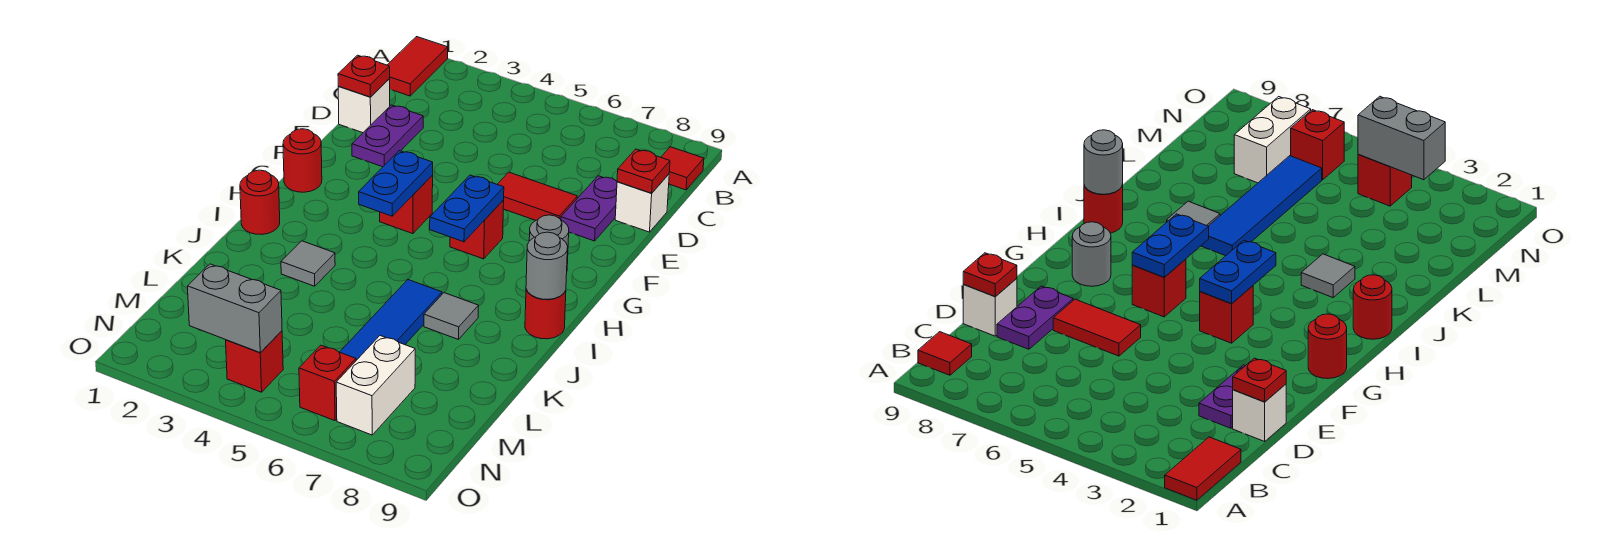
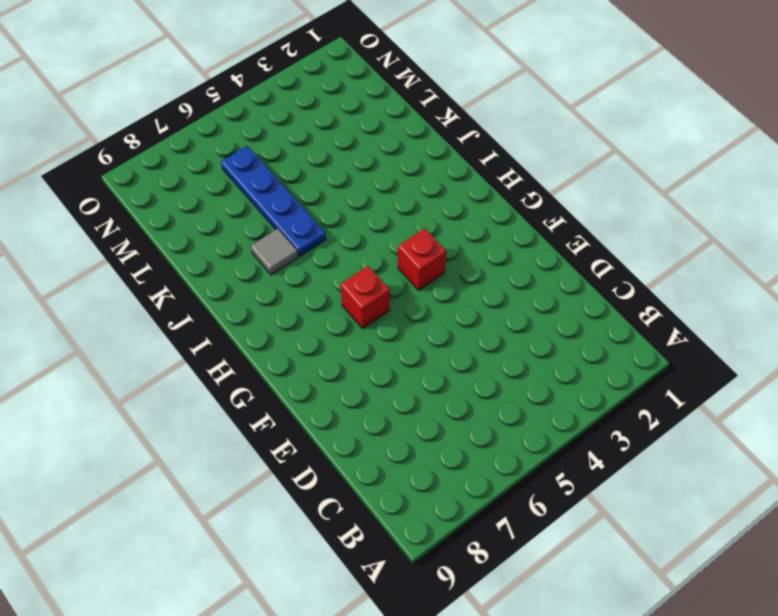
blue 1x4 plate [221,146,326,257] -> blue 1x4 tile [340,280,442,360]
none -> red 1x2 tile [388,37,448,96]
none -> red 1x1 tile [661,147,704,190]
none -> white 1x1 brick [338,79,390,133]

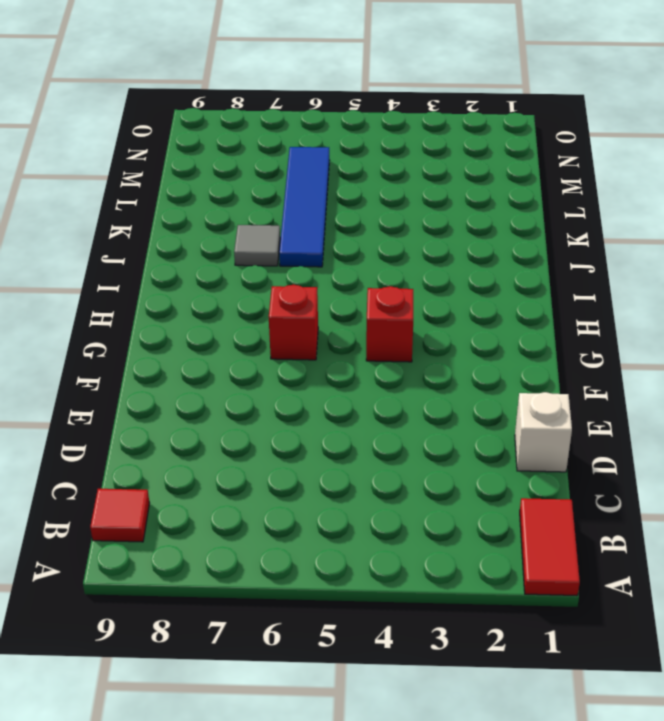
none -> purple 1x2 plate [352,105,423,167]
none -> purple 1x2 plate [561,176,617,241]
none -> white 1x1 brick [615,174,669,232]

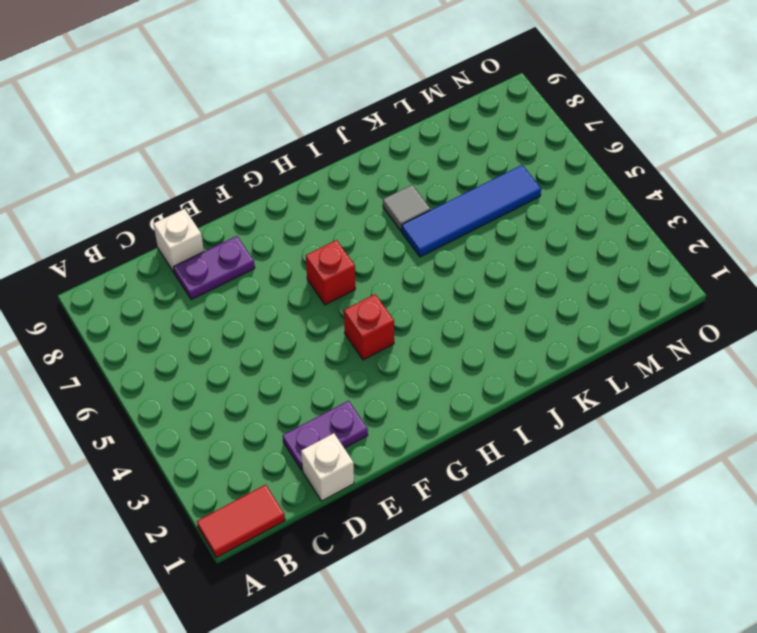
none -> red 1x1 tile [661,147,704,190]
none -> red 1x2 tile [497,172,577,221]
none -> red 1x1 round brick [283,129,322,192]

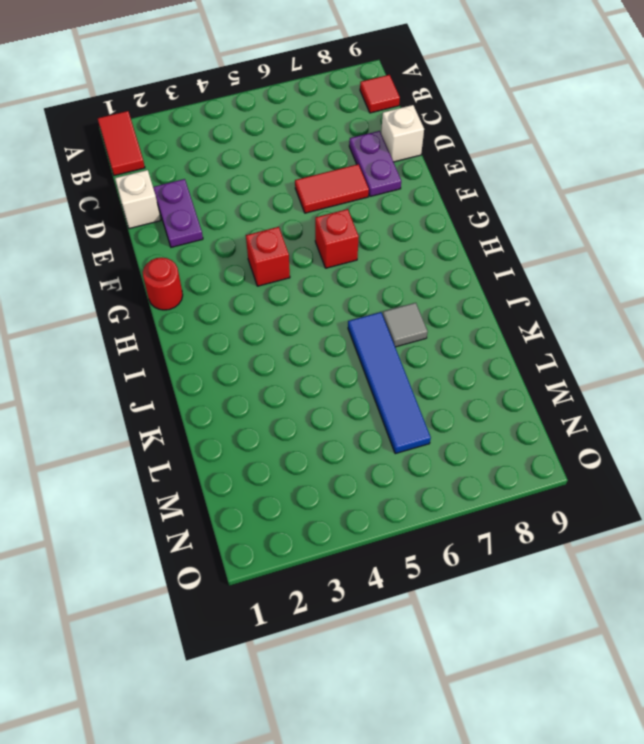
none -> grey 1x1 round brick [529,215,569,264]
none -> red 1x1 round brick [240,170,280,235]
none -> red 1x1 round brick [525,289,566,339]

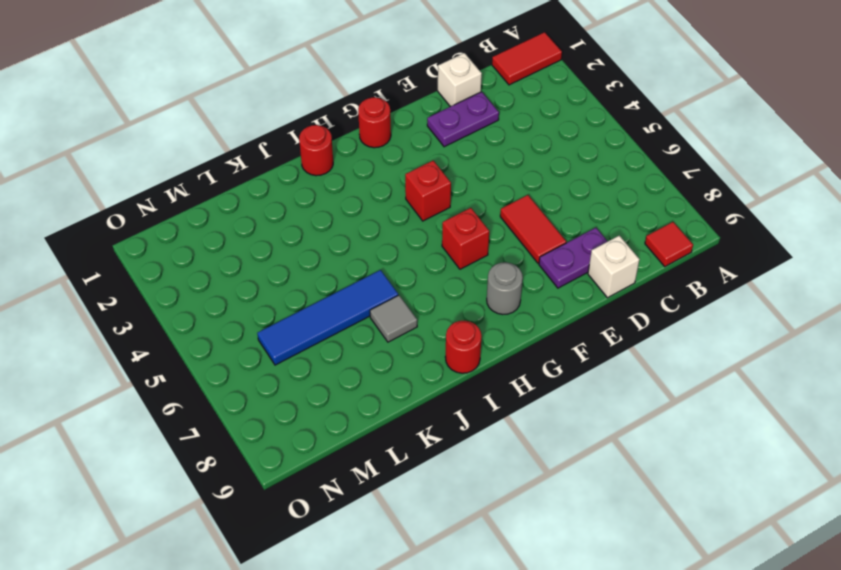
none -> grey 1x1 tile [281,241,335,286]
none -> white 1x2 brick [336,336,415,435]
none -> red 1x1 brick [226,331,283,392]

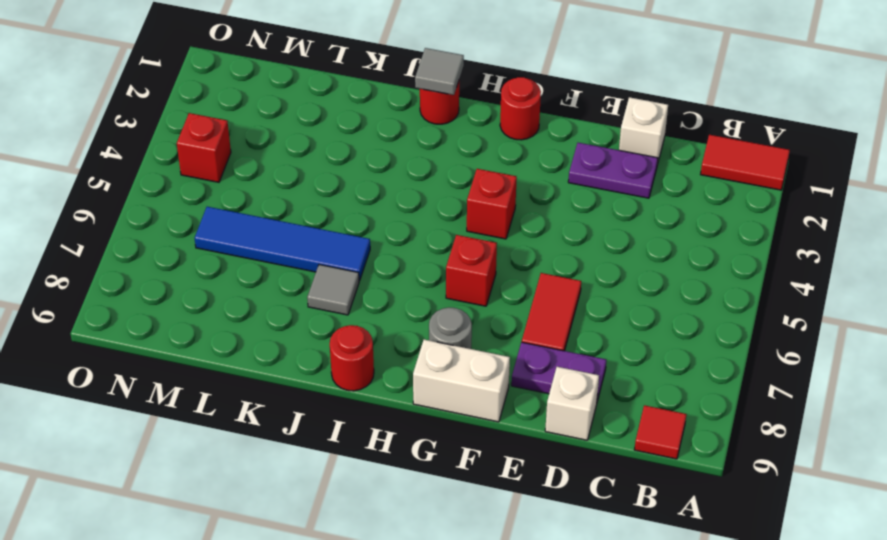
white 1x2 brick [413,340,510,422] -> white 1x2 brick moved to [336,336,415,435]
grey 1x1 tile [415,48,464,95] -> grey 1x1 tile moved to [281,241,335,286]
none -> red 1x1 brick [299,345,356,421]
none -> red 1x1 plate [338,55,390,97]
none -> red 1x1 plate [617,149,670,193]

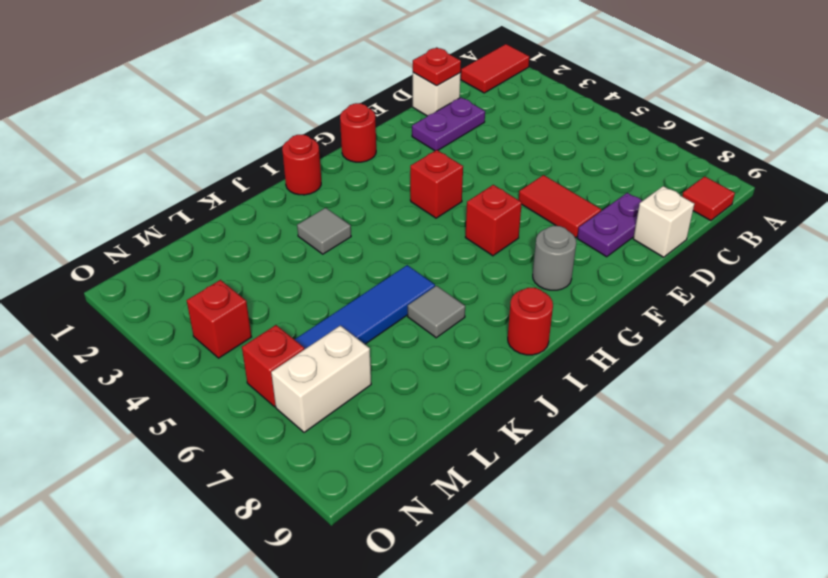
none -> red 1x1 plate [617,149,670,193]
none -> blue 1x2 plate [359,151,433,216]
none -> blue 1x2 plate [430,175,504,242]

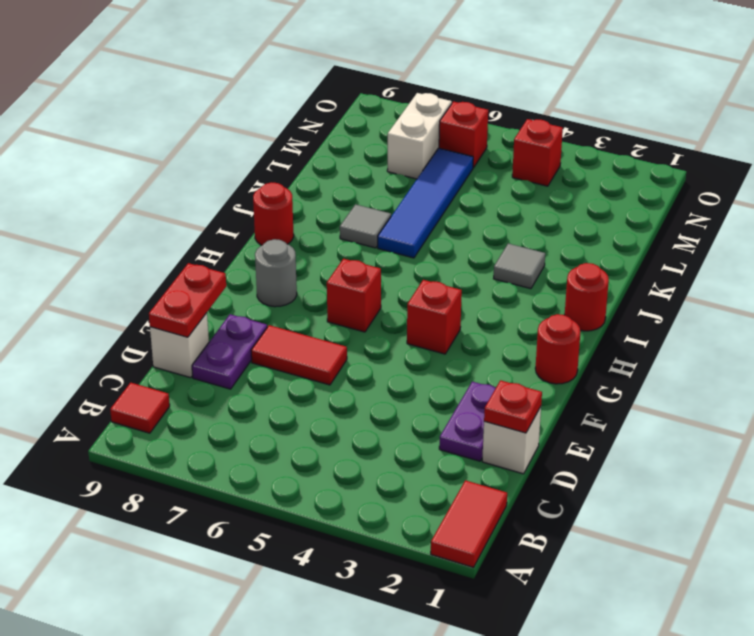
red 1x2 plate [149,263,226,337] -> red 1x1 plate [617,149,670,193]
none -> blue 1x2 plate [359,151,433,216]
none -> blue 1x2 plate [430,175,504,242]
none -> grey 1x1 round brick [526,232,568,299]

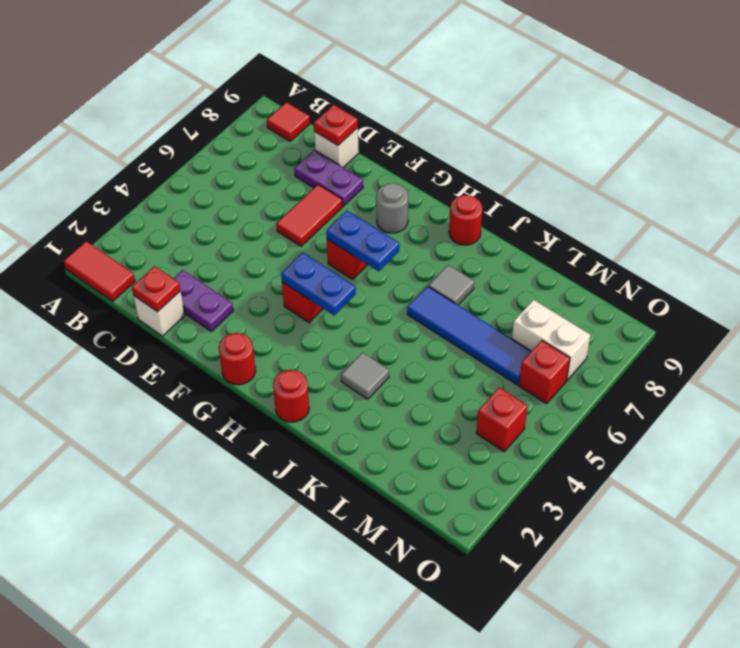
none -> grey 1x1 round brick [526,232,568,299]
none -> grey 1x2 brick [187,264,282,353]

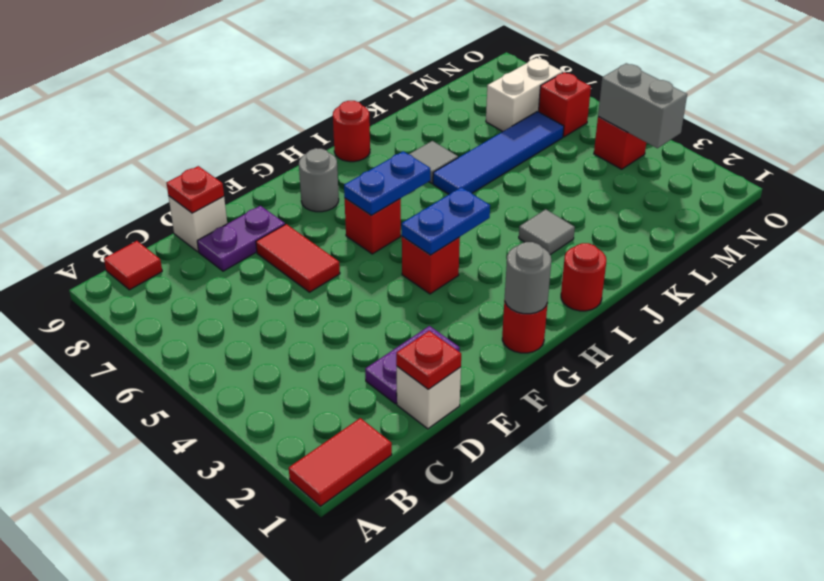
grey 1x1 round brick [505,242,551,314] -> grey 1x1 round brick moved to [526,232,568,299]

